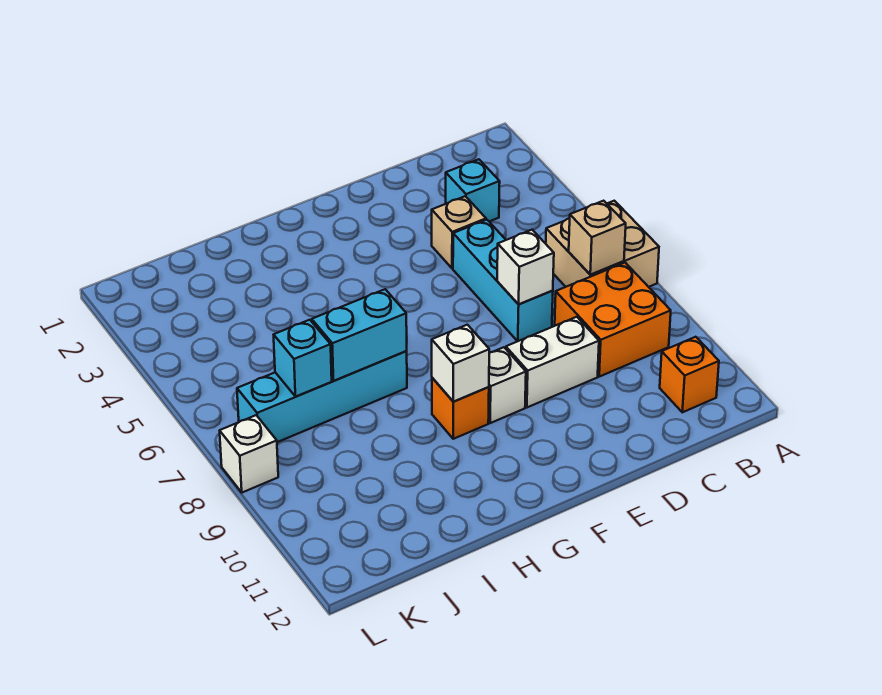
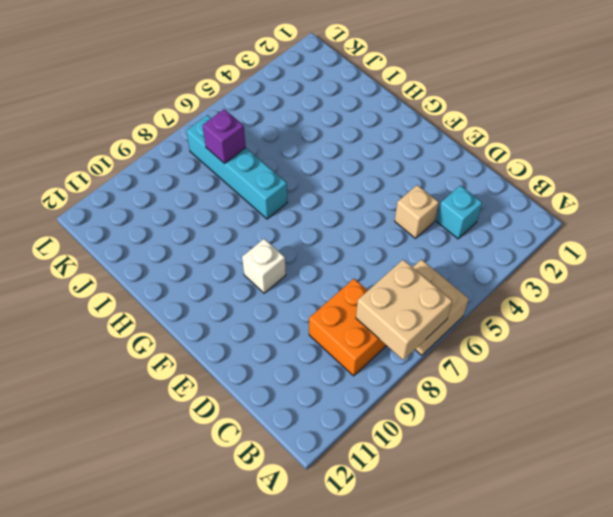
tan 2x2 brick [356,260,452,360] -> tan 1x1 brick [569,201,626,275]
purple 1x1 brick [202,109,246,164] -> cyan 1x1 brick [274,320,332,397]
none -> orange 1x1 brick [660,337,719,412]
none -> cyan 1x3 brick [453,220,553,341]
none -> white 1x2 brick [506,317,599,407]

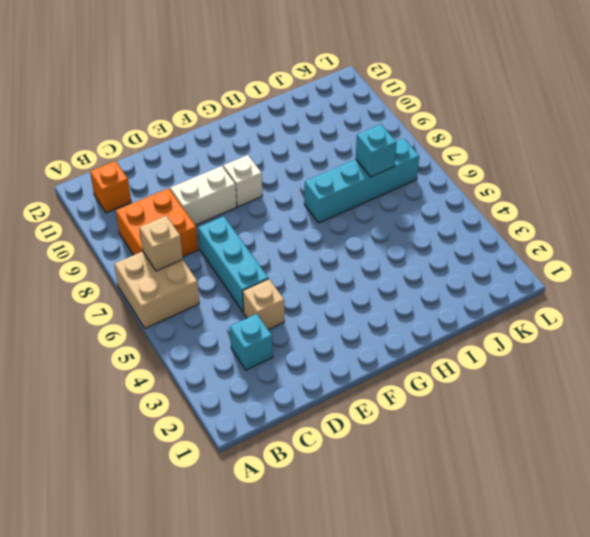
none -> orange 1x1 brick [432,378,489,439]
none -> white 1x1 brick [220,415,278,493]
none -> white 1x1 brick [497,230,554,304]

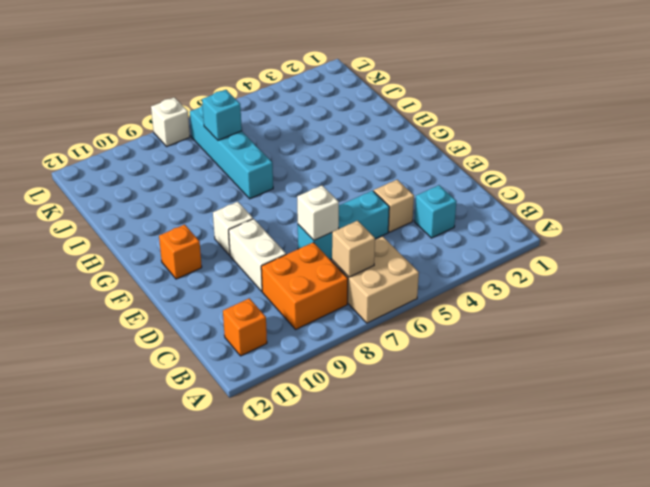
orange 1x1 brick [159,224,202,279] -> orange 1x1 brick moved to [432,378,489,439]
none -> white 1x1 brick [432,325,489,402]
none -> cyan 1x2 brick [312,289,407,381]

